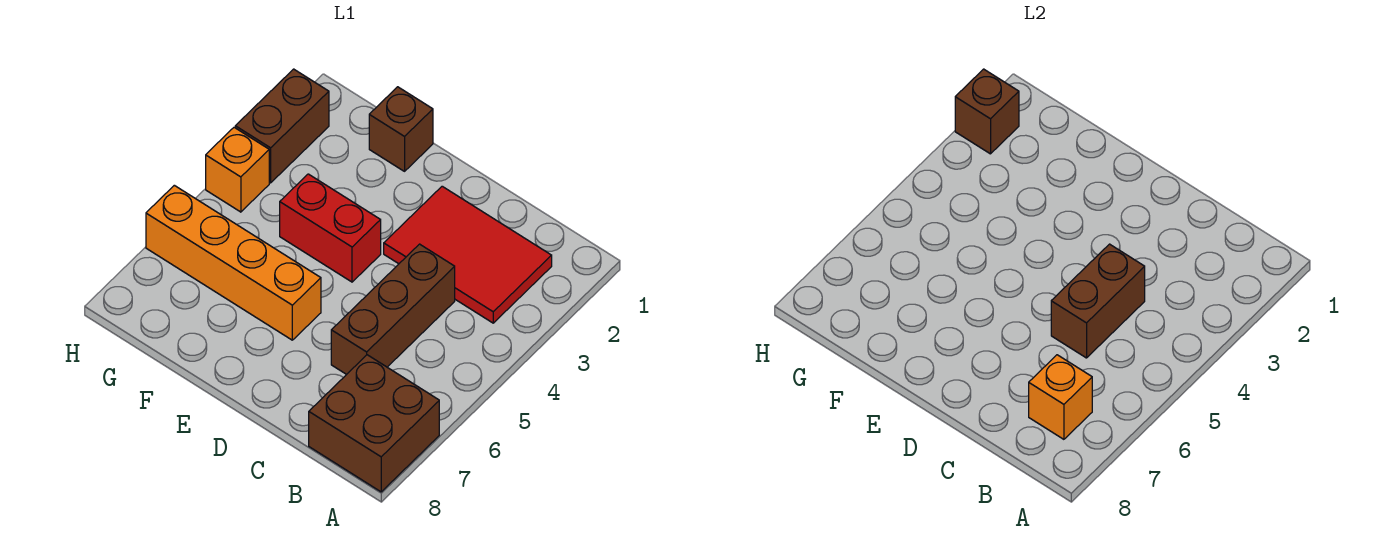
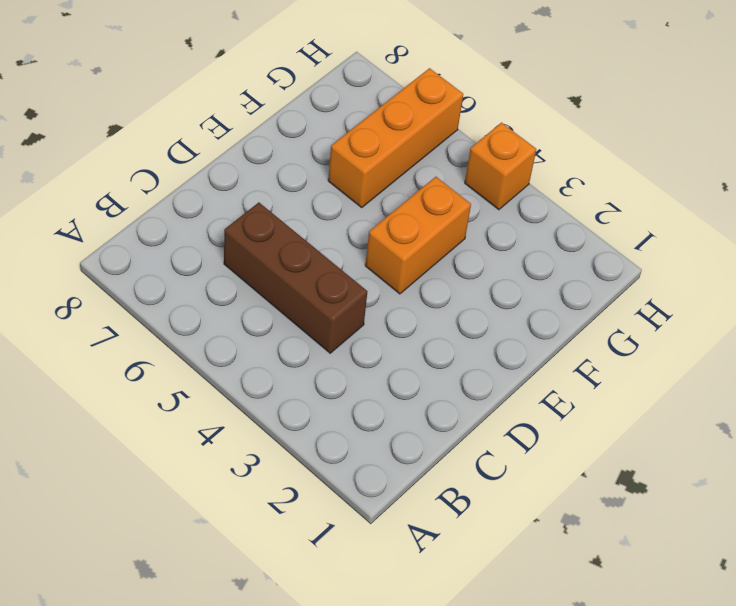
orange 1x2 brick [365,177,471,294] -> red 1x2 brick [280,174,381,282]
orange 1x3 brick [328,68,463,207] -> orange 1x4 brick [146,185,321,340]
none -> brown 2x2 brick [309,355,439,492]
none -> red 2x3 tile [384,186,552,323]

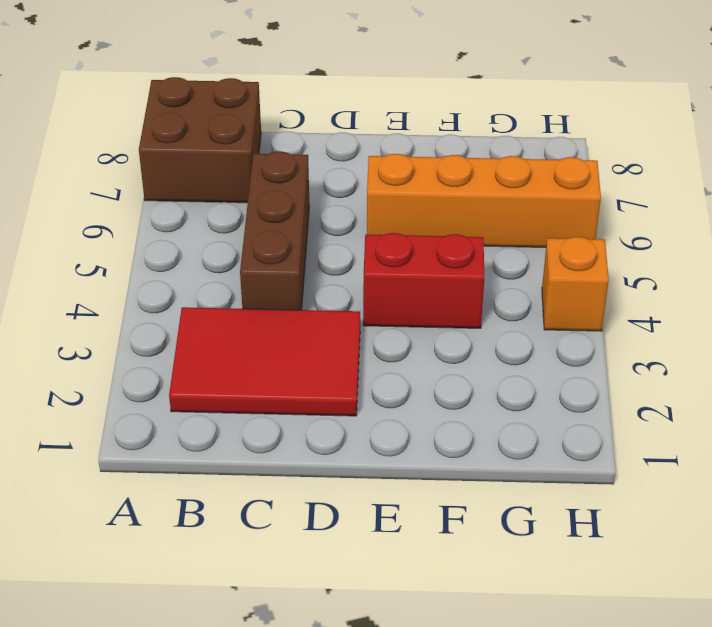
none -> brown 1x1 brick [369,87,433,171]
none -> brown 1x2 brick [235,69,329,183]

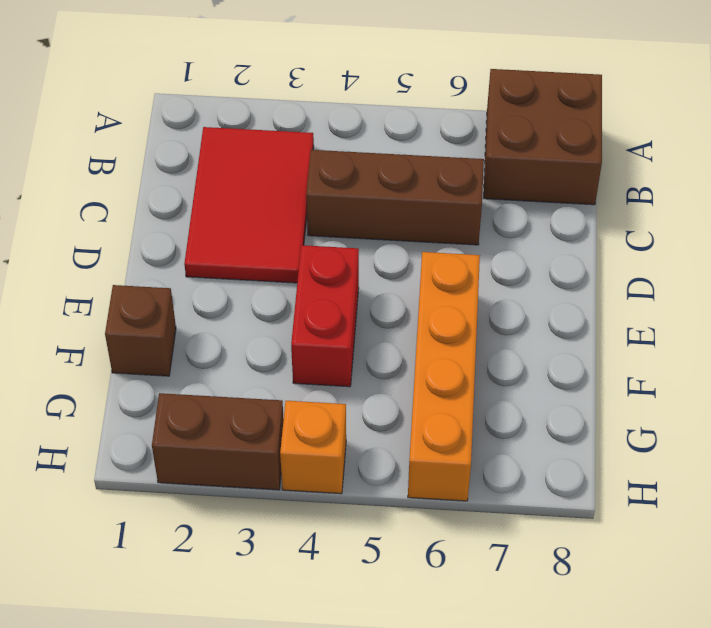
none -> orange 1x1 brick [1029,355,1092,439]
none -> brown 1x2 brick [1051,244,1145,358]

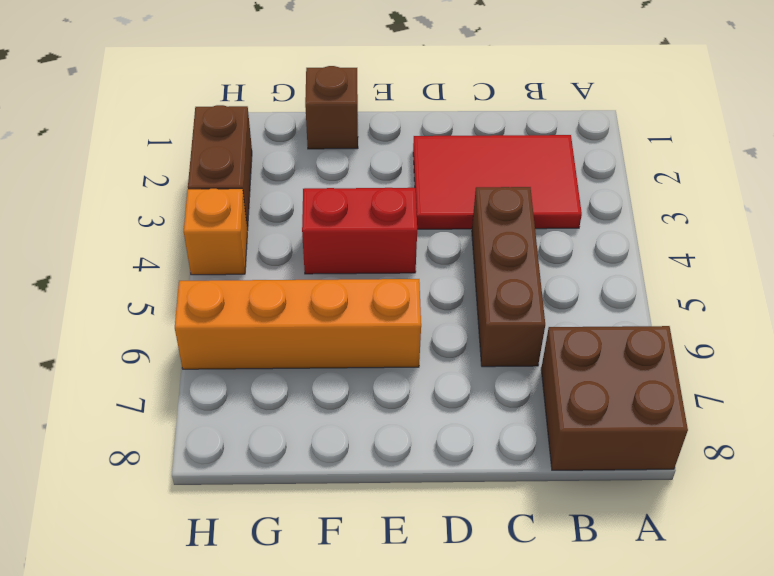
none -> orange 1x1 brick [1029,355,1092,439]
none -> brown 1x2 brick [1051,244,1145,358]

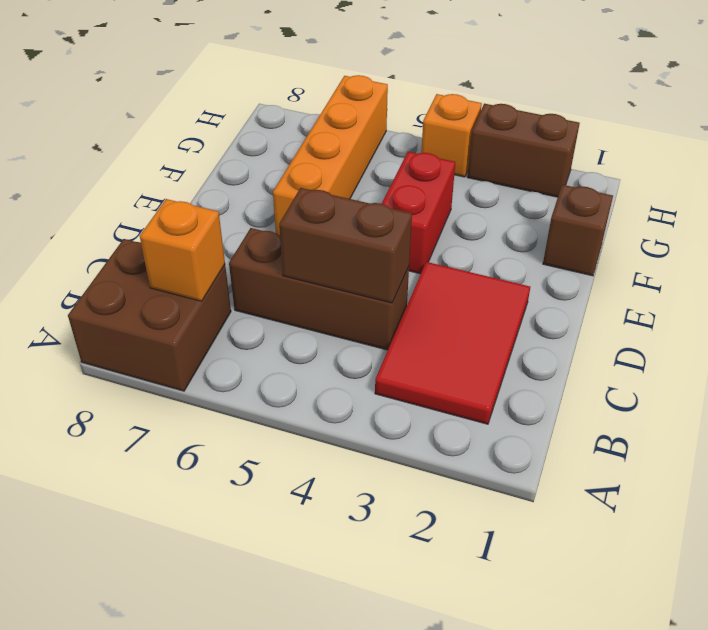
none -> brown 1x1 brick [955,69,1019,154]

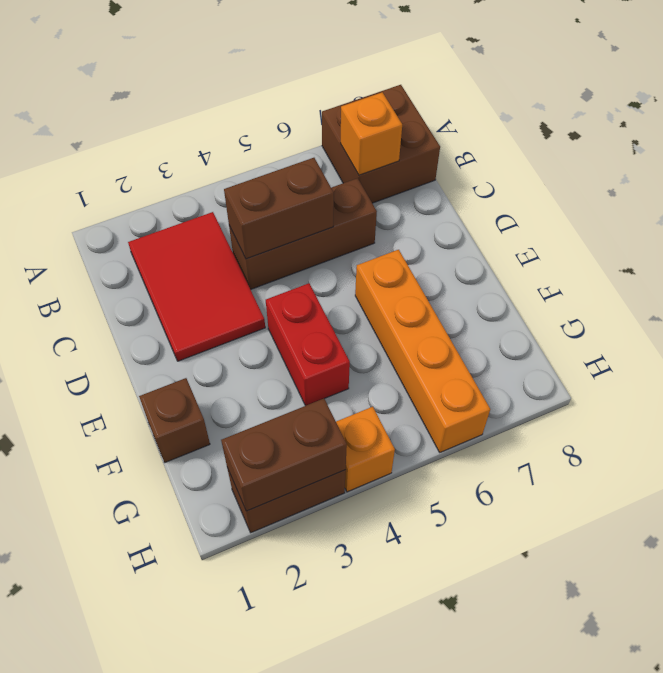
brown 1x2 brick [221,399,347,511] -> brown 1x1 brick [955,69,1019,154]

